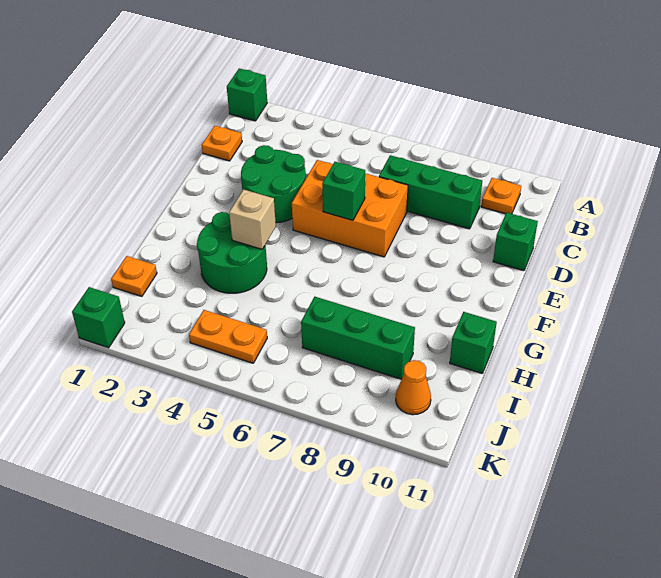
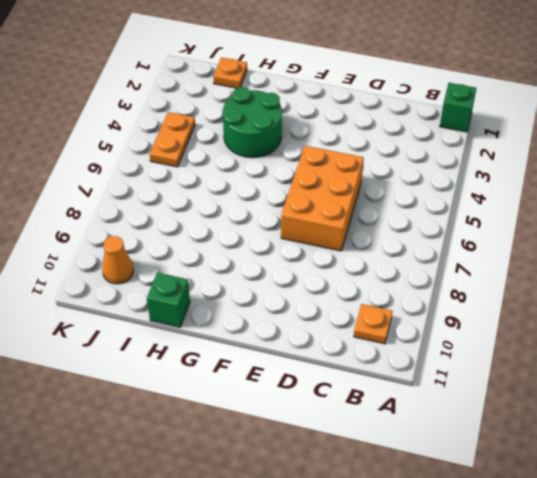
none -> orange 1x1 plate [202,126,242,161]
none -> green 1x3 brick [379,155,482,229]
none -> green 2x2 round brick [241,145,306,223]

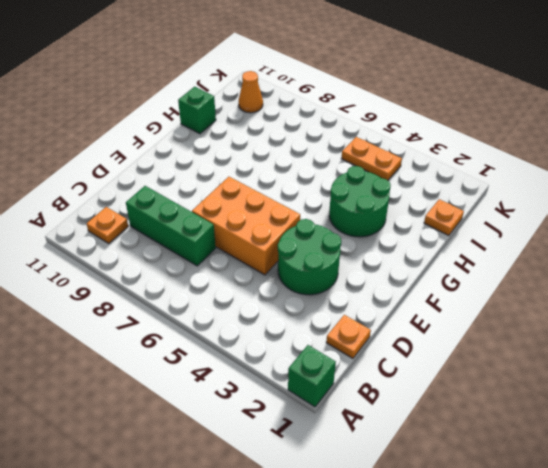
none -> green 1x1 brick [493,212,538,271]
none -> green 1x3 brick [301,296,415,379]
none -> green 1x1 brick [72,287,125,348]

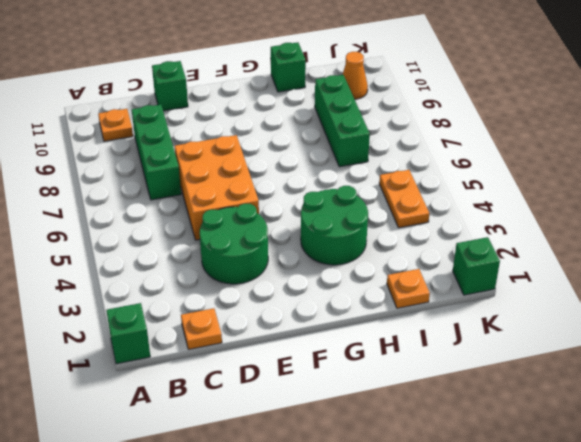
none -> green 1x1 brick [322,162,365,220]
none -> tan 1x1 brick [229,190,276,249]

